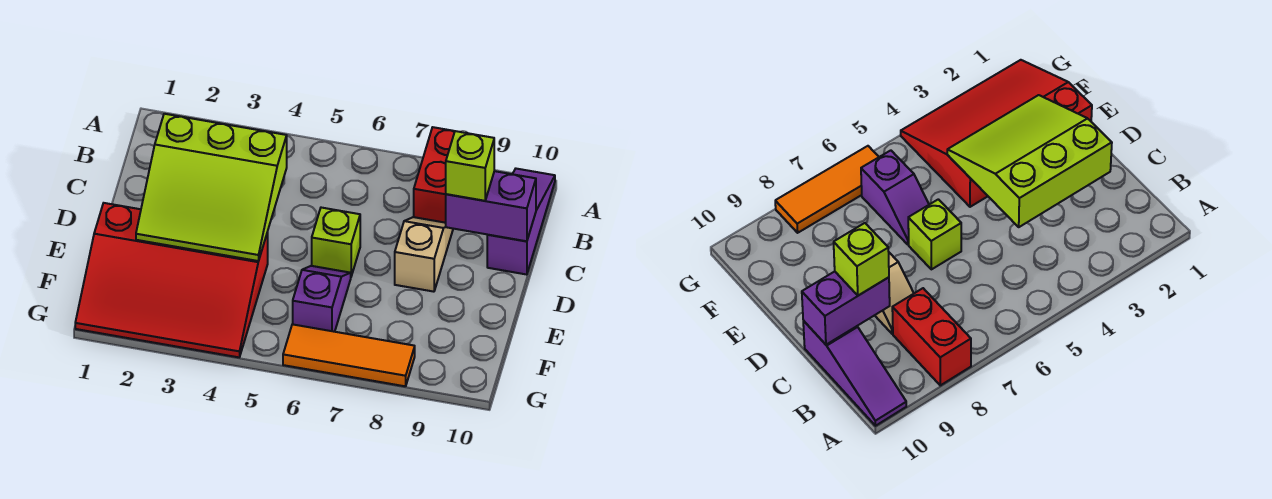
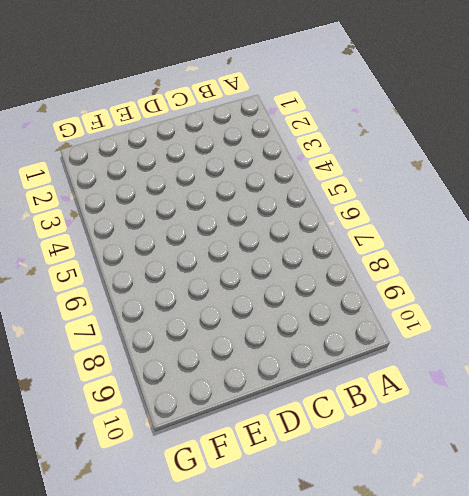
none -> red 1x2 brick [414,127,455,223]
none -> purple 1x3 slope [487,169,555,275]

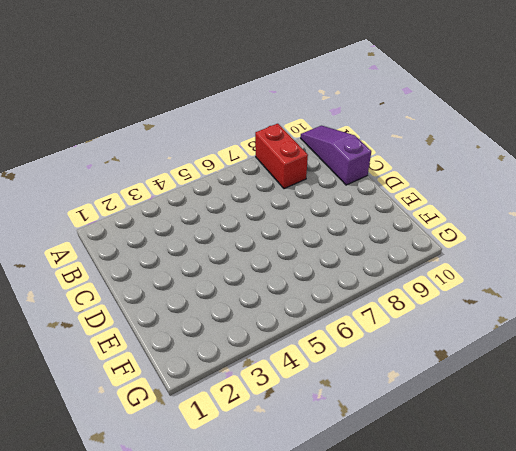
none -> tan 1x2 slope [395,217,453,292]
none -> lime 1x1 brick [312,208,360,276]

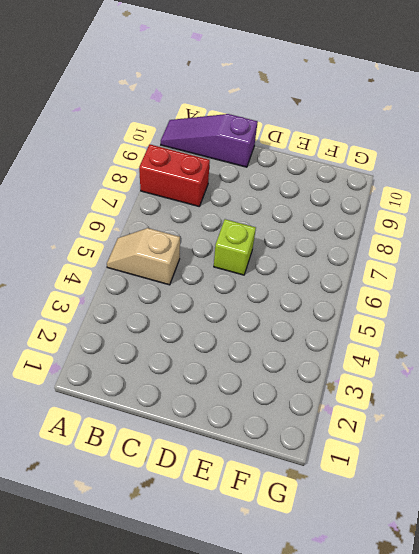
tan 1x2 slope [107,228,180,285] -> tan 1x2 slope moved to [395,217,453,292]
none -> red 3x4 slope [75,203,268,357]
none -> purple 1x2 slope [293,266,351,332]

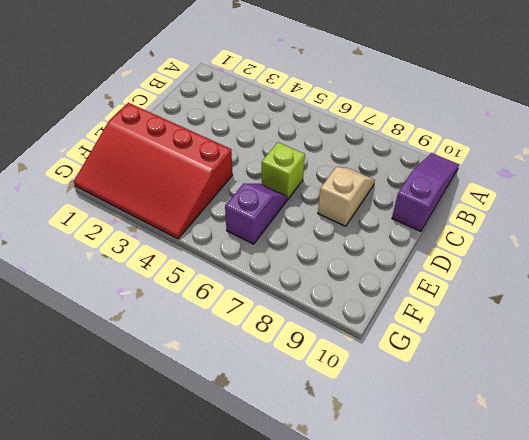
none -> red 1x2 brick [414,127,455,223]
none -> orange 1x3 tile [283,324,415,386]

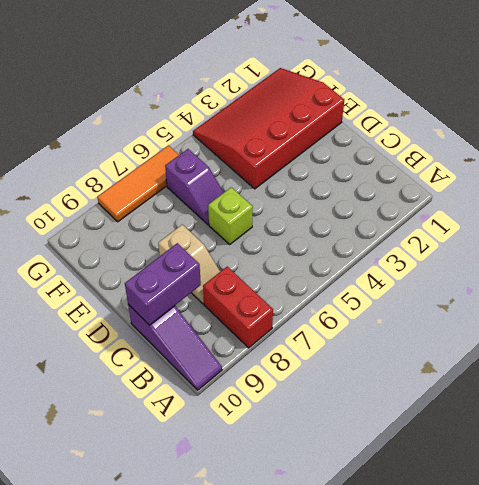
none -> lime 3x3 slope [136,114,287,261]
none -> lime 1x1 brick [446,131,494,201]

